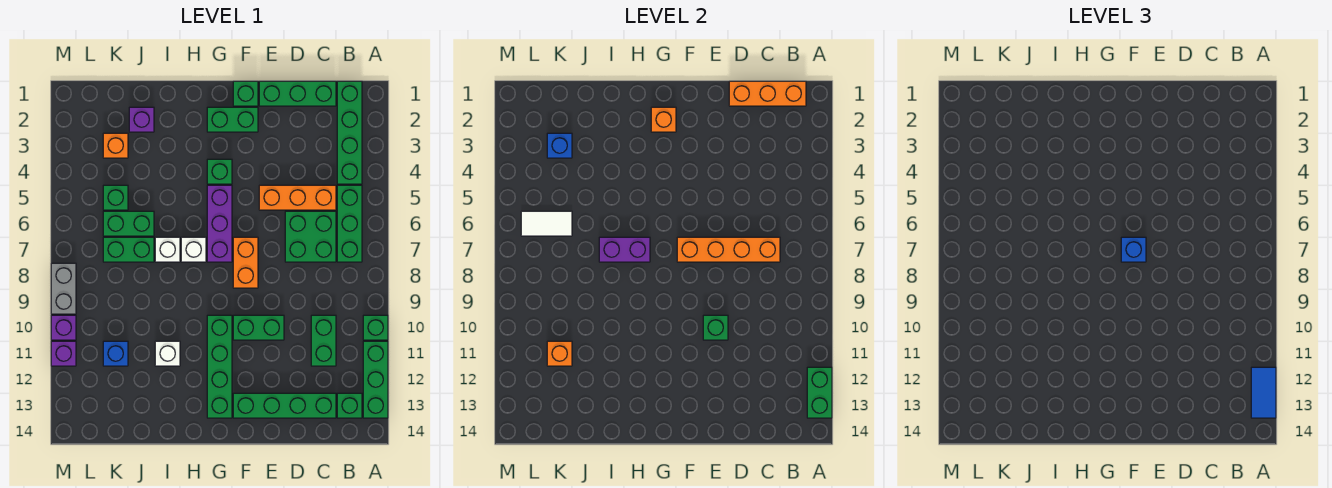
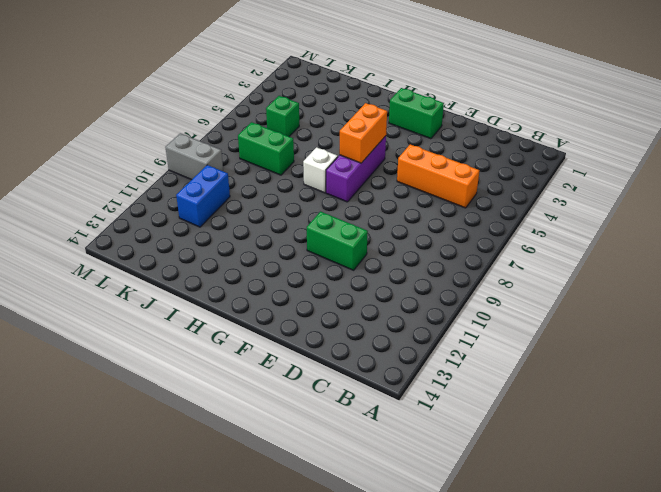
orange 1x2 brick [339,103,387,163] -> orange 1x2 brick moved to [233,237,258,288]
blue 1x2 brick [176,165,230,227] -> blue 1x1 brick [103,341,128,366]
grey 1x2 brick [165,133,223,180] -> grey 1x2 brick turned to [51,263,76,314]
none -> green 1x1 brick [363,315,388,340]
none -> green 1x3 brick [363,341,388,418]
none -> green 1x4 brick [337,81,362,184]
none -> green 1x3 brick [337,185,362,262]

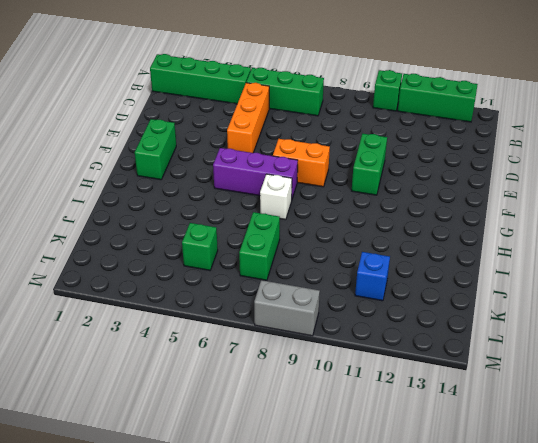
none -> green 1x1 brick [337,393,362,418]
none -> green 1x3 brick [259,81,336,106]
none -> green 2x2 brick [285,211,336,262]
none -> green 1x2 brick [311,315,336,366]

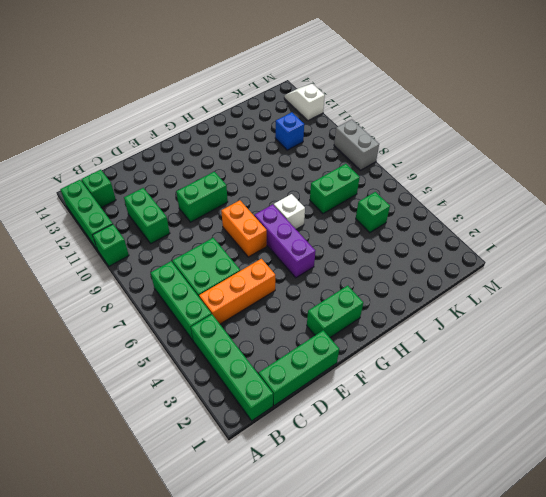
white 1x2 slope [284,84,325,121] -> none
none -> green 1x4 brick [233,393,336,418]
none -> green 1x1 brick [233,81,258,106]
none -> green 1x1 brick [207,159,232,184]
none -> green 1x4 brick [207,315,232,418]

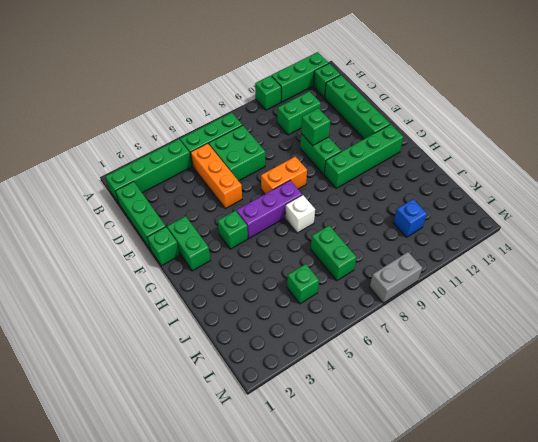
none -> white 1x1 brick [155,237,180,262]
none -> white 1x1 brick [155,341,180,366]
none -> purple 1x1 brick [129,107,154,132]
none -> green 1x2 brick [103,211,154,236]

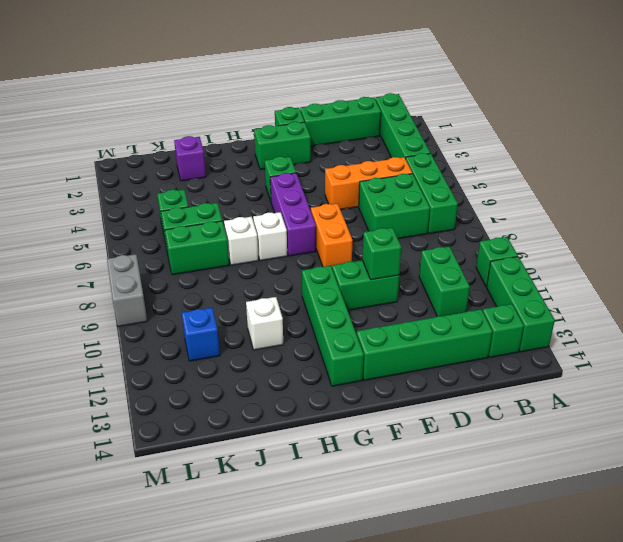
none -> orange 1x1 brick [103,133,128,158]
none -> purple 1x1 brick [51,315,76,340]
none -> purple 1x1 brick [51,341,76,366]
none -> green 1x2 brick [807,367,832,418]

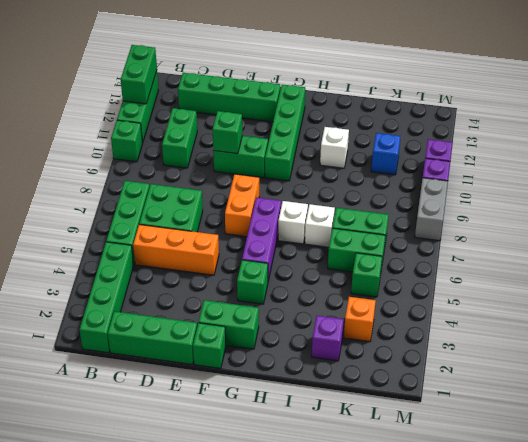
none -> green 1x1 brick [337,393,362,418]
none -> orange 1x3 brick [729,81,806,106]
none -> orange 1x4 brick [677,237,780,262]
none -> orange 1x1 brick [651,107,676,132]

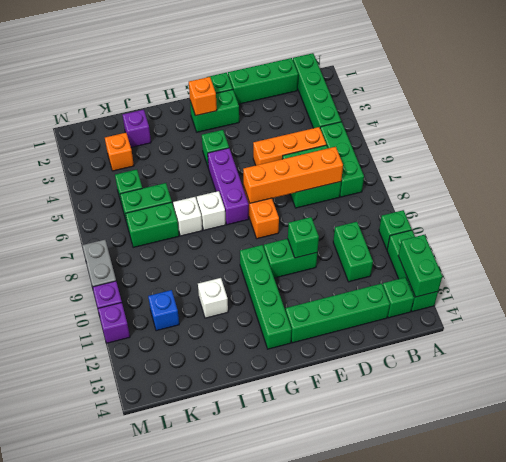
none -> orange 1x3 brick [729,81,806,106]
none -> purple 1x2 brick [599,237,650,262]
none -> blue 1x1 brick [547,133,572,158]
none -> white 1x2 tile [521,211,572,236]

